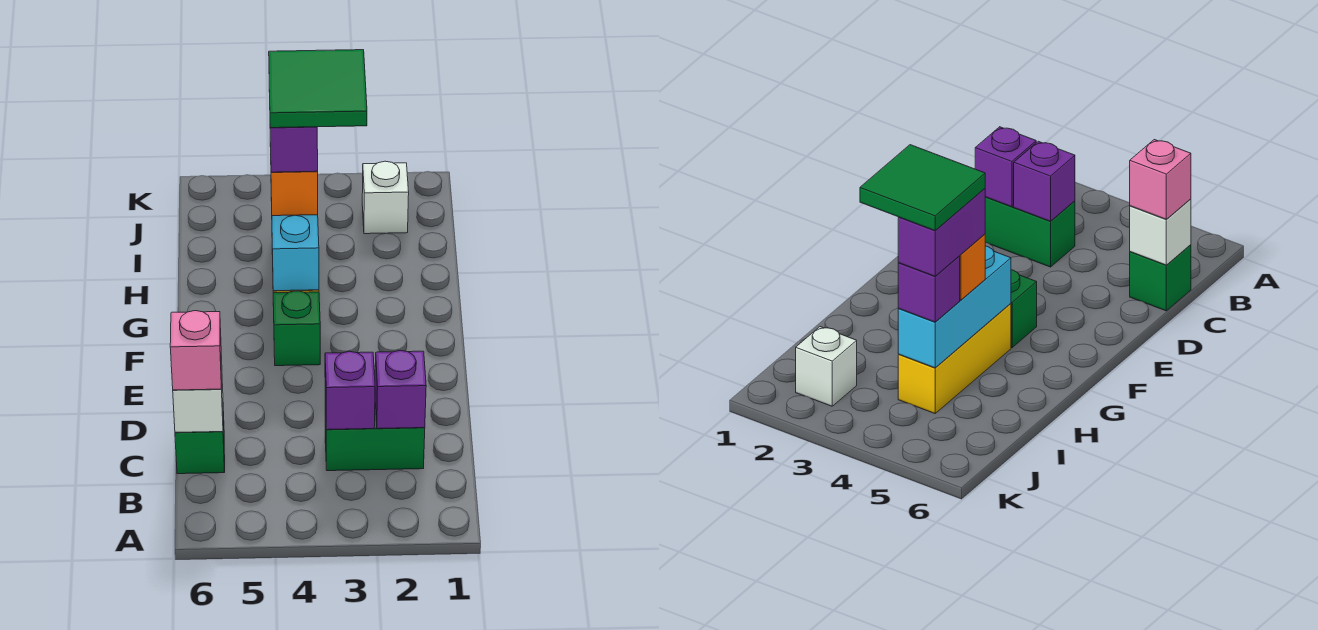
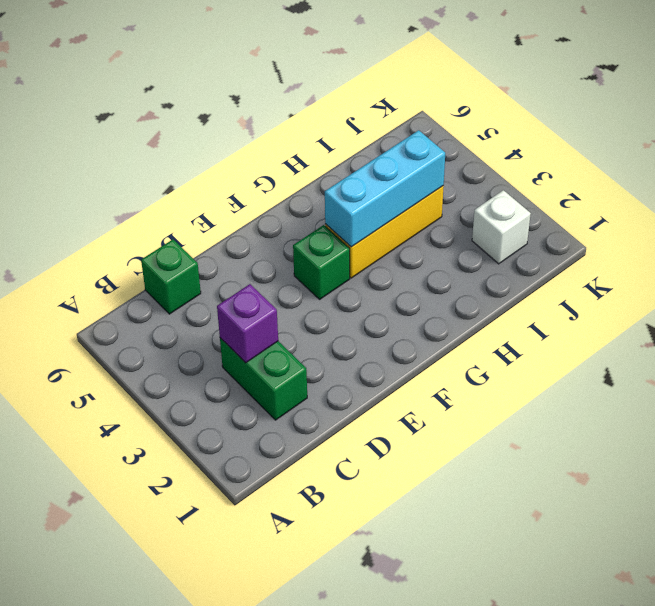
none -> purple 1x1 brick [375,350,426,429]
none -> white 1x1 brick [173,356,223,432]
none -> pink 1x1 brick [170,311,222,390]

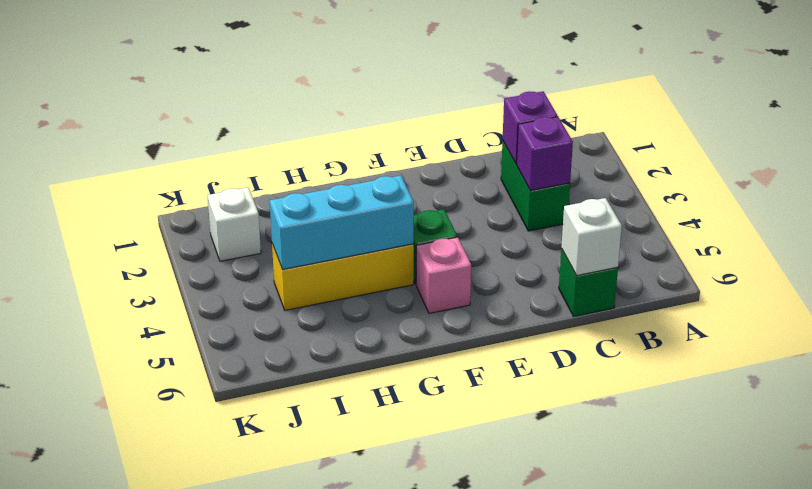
pink 1x1 brick [416,237,471,313] -> pink 1x1 brick moved to [170,311,222,390]
none -> orange 1x1 brick [271,171,318,216]
none -> purple 1x1 brick [898,256,960,322]
none -> purple 1x2 brick [269,91,318,172]

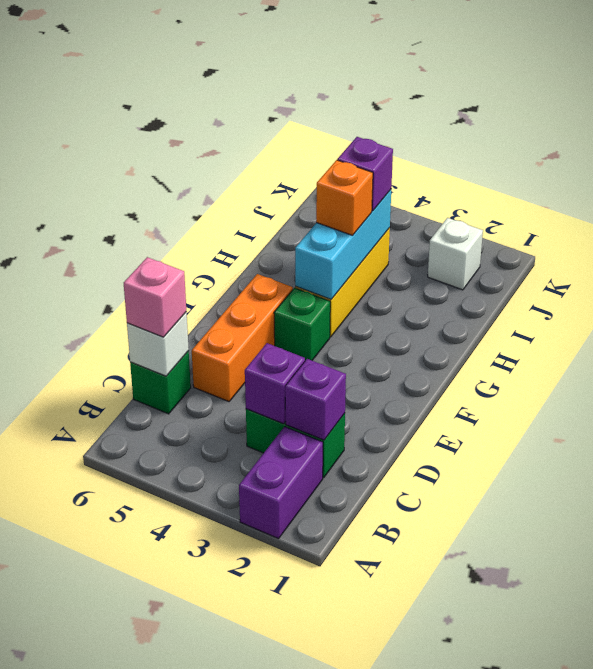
purple 1x2 brick [239,427,323,539] -> purple 1x2 brick moved to [269,91,318,172]
orange 1x3 brick [192,274,293,401] -> none
none -> green 2x2 tile [269,50,367,128]

